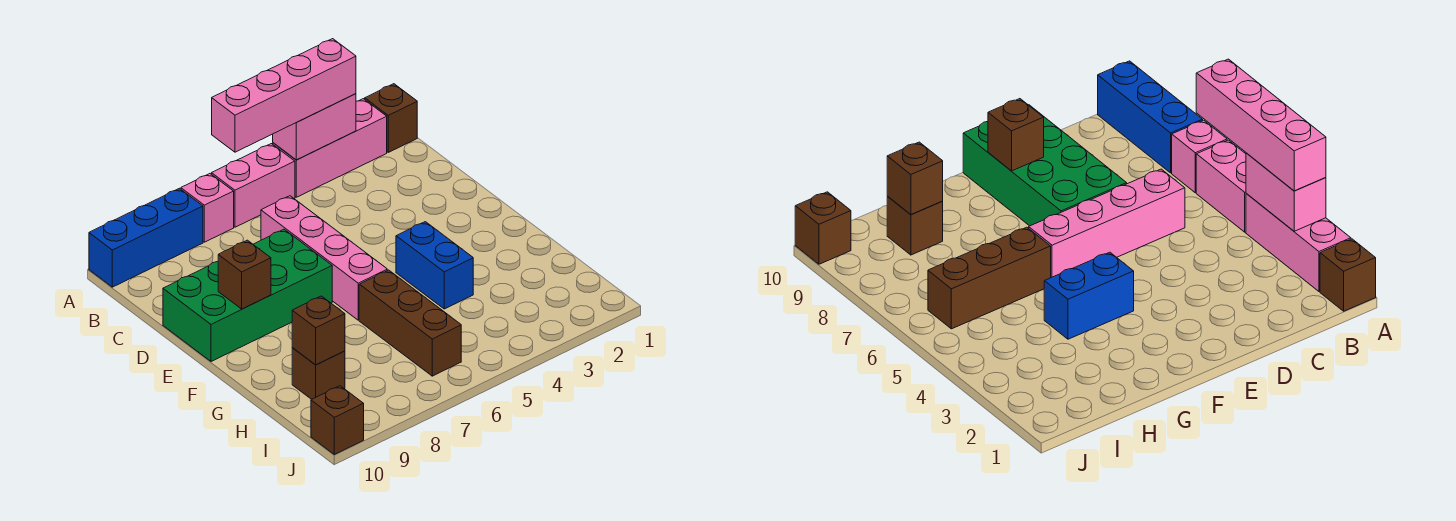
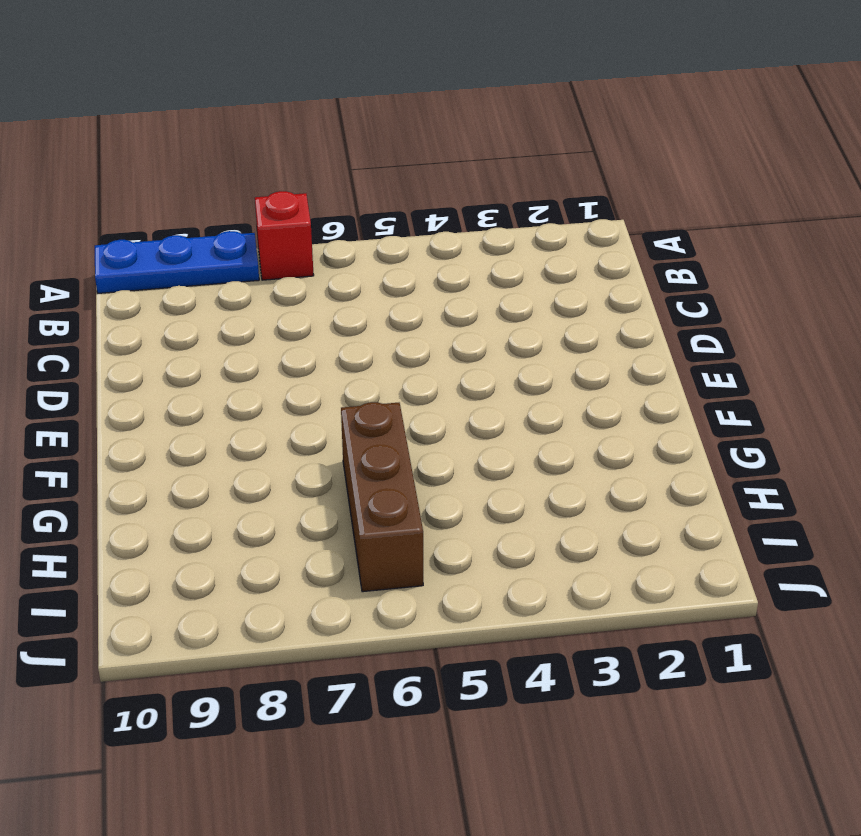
red 1x1 brick [255,191,314,280] -> pink 1x1 brick [181,174,234,242]
blue 1x3 plate [95,231,259,293] -> blue 1x3 brick [89,188,203,287]
none -> brown 1x1 brick [365,84,417,152]
none -> pink 1x3 brick [273,99,387,197]
none -> pink 1x2 brick [212,144,295,227]

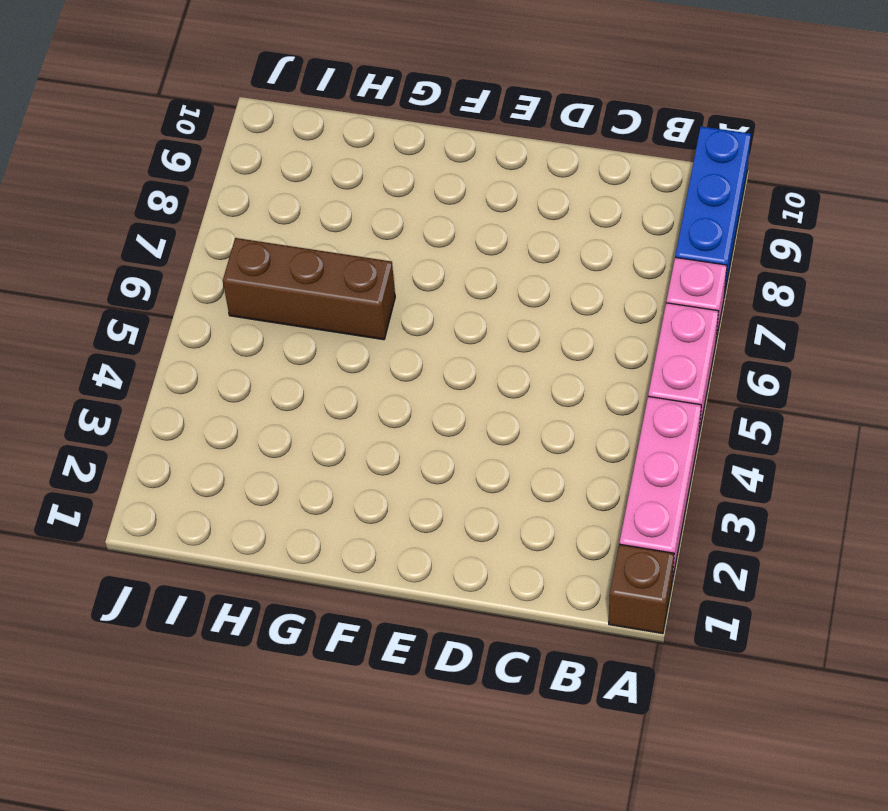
none -> pink 1x4 brick [261,196,387,320]
none -> green 2x4 brick [163,229,332,361]
none -> blue 1x2 brick [396,222,473,309]

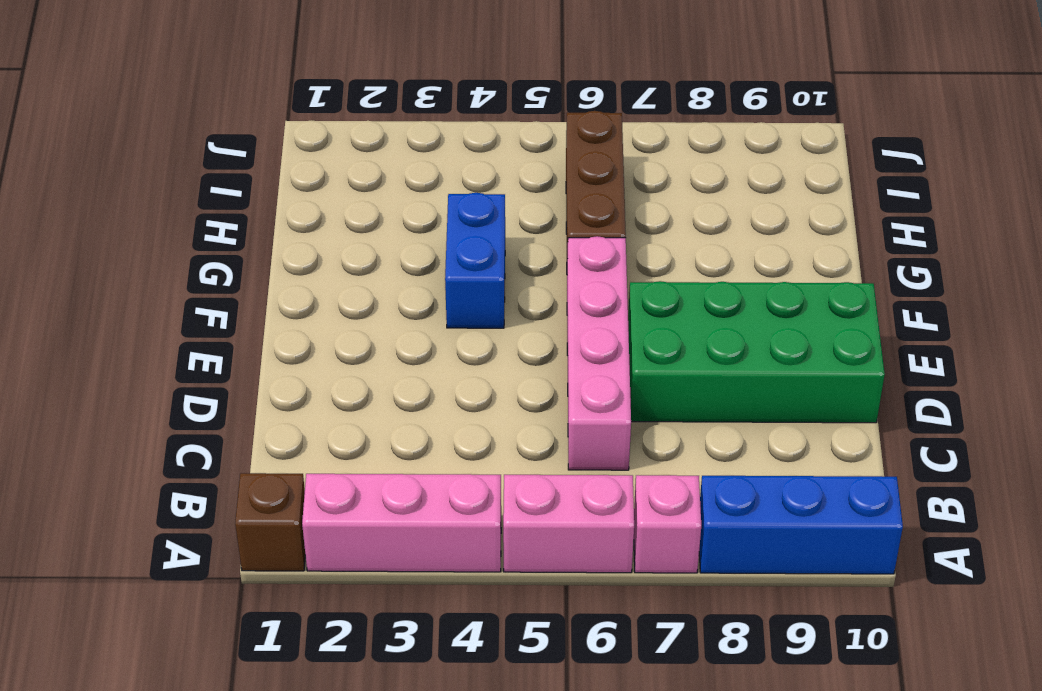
none -> brown 1x1 brick [292,348,345,399]
none -> brown 1x1 brick [311,386,364,454]
none -> pink 1x2 brick [273,94,356,160]

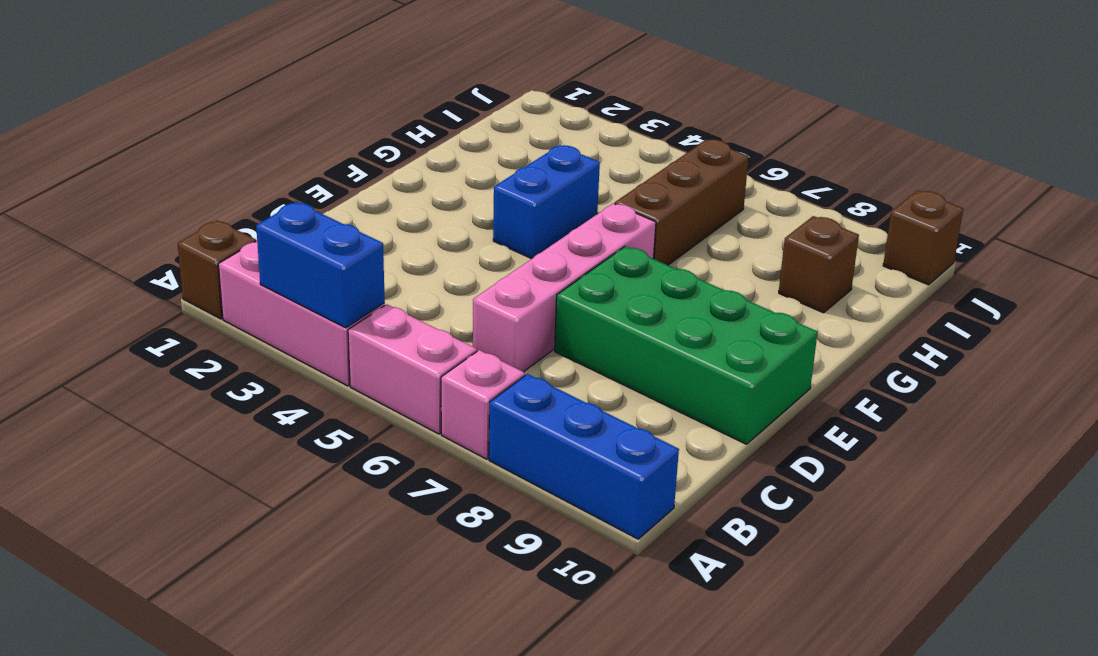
blue 1x2 brick [256,202,385,328] -> pink 1x2 brick [273,94,356,160]
none -> brown 1x1 brick [218,240,271,309]
none -> brown 1x1 brick [292,296,345,365]
none -> pink 1x4 brick [212,39,356,152]

